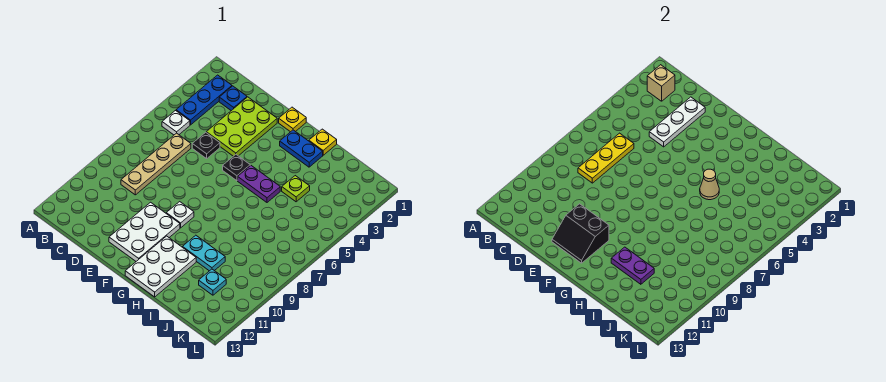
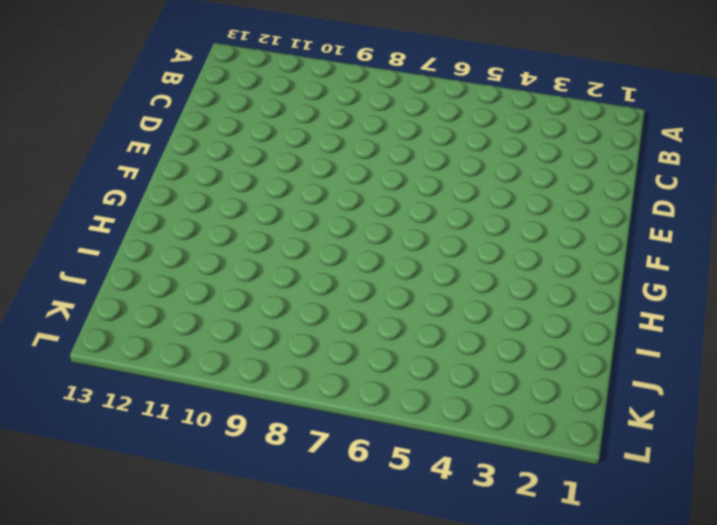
none -> blue 1x3 plate [176,75,232,125]
none -> white 1x1 plate [162,111,190,135]
none -> blue 1x1 plate [219,86,247,111]

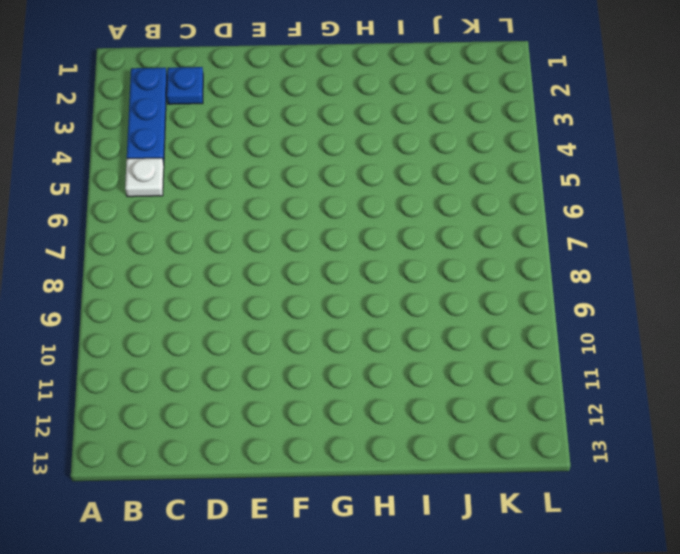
none -> tan 1x4 plate [121,133,191,195]
none -> lime 2x3 plate [206,97,277,156]
none -> black 1x1 plate [192,132,220,159]

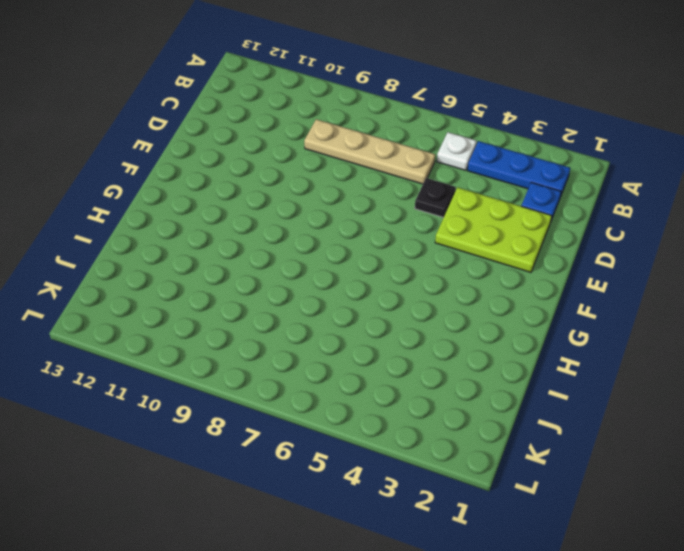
none -> white 2x3 plate [109,202,180,261]
none -> yellow 1x1 plate [279,107,306,132]
none -> black 1x1 plate [223,155,250,181]

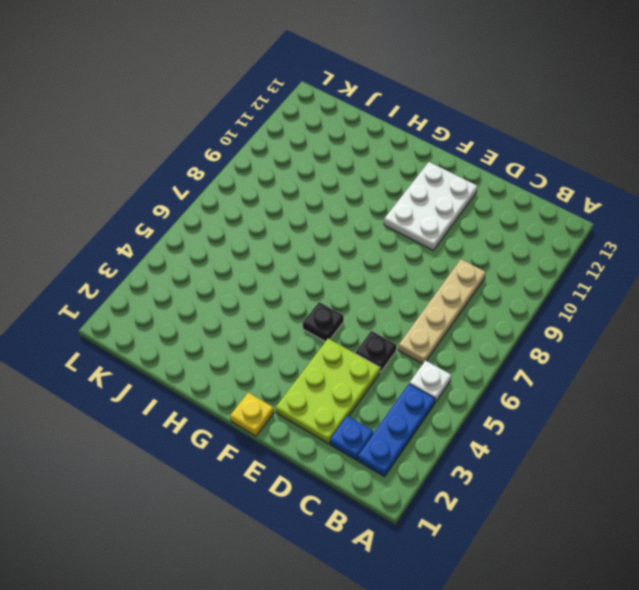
none -> white 1x1 plate [166,202,194,228]
none -> blue 1x2 plate [280,130,323,167]
none -> purple 1x2 plate [238,166,280,202]

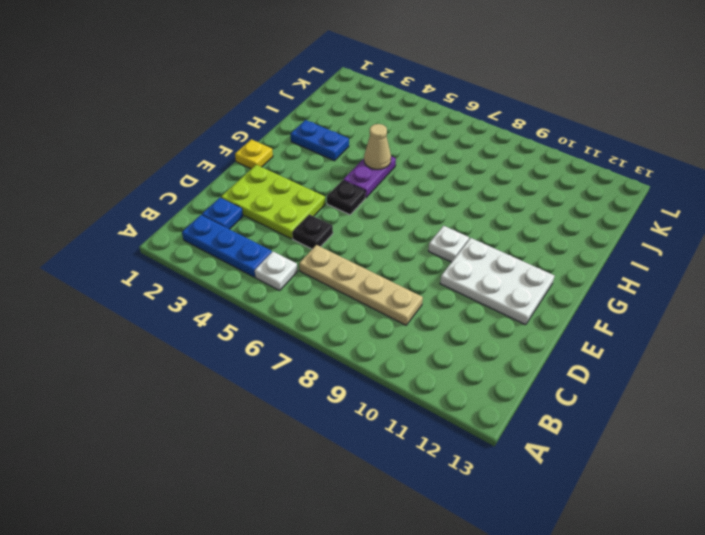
blue 1x2 plate [290,120,349,161] -> blue 1x2 plate turned to [280,130,323,167]
none -> white 2x3 plate [125,236,196,297]
none -> yellow 1x1 plate [309,129,337,155]
none -> cyan 1x2 plate [183,235,225,271]

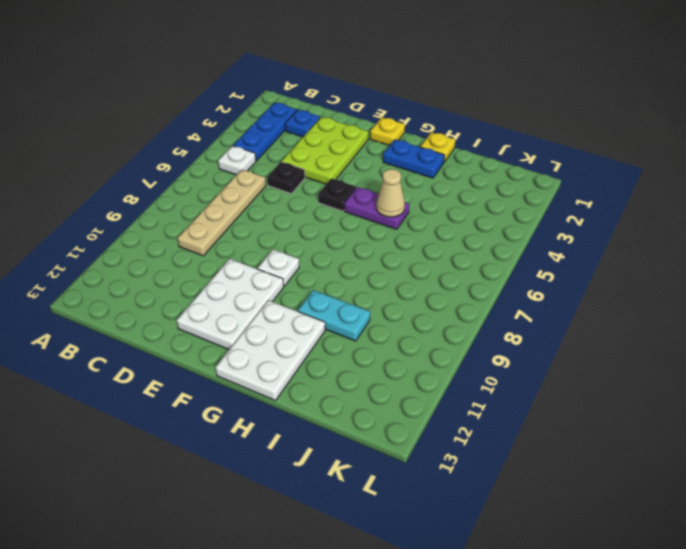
none -> lime 1x1 plate [282,176,310,202]
none -> cyan 1x1 plate [199,269,226,295]
none -> tan 1x1 brick [647,65,675,101]

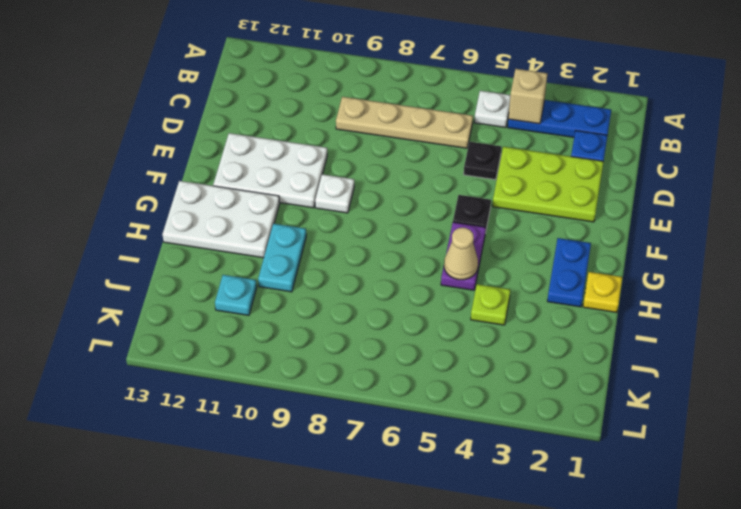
tan 1x1 brick [508,69,548,124] -> tan 1x1 brick moved to [647,65,675,101]
none -> yellow 1x1 plate [279,107,306,132]
none -> yellow 1x3 plate [578,133,634,183]
none -> white 1x3 plate [649,97,705,147]

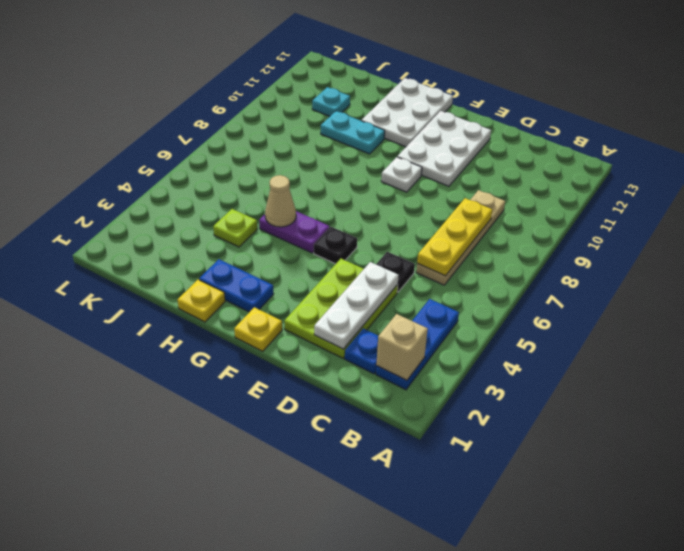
none -> white 1x1 plate [162,111,190,135]
none -> black 2x2 slope [552,204,609,263]
none -> purple 1x2 plate [611,247,654,284]

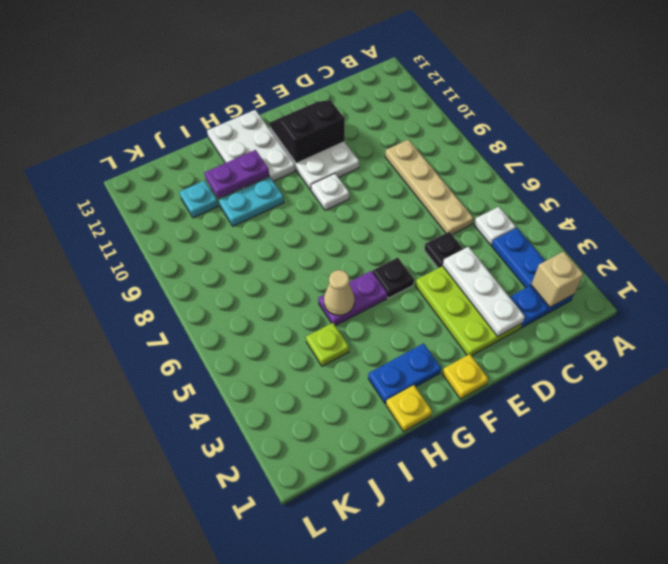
none -> yellow 1x3 plate [578,133,634,183]

